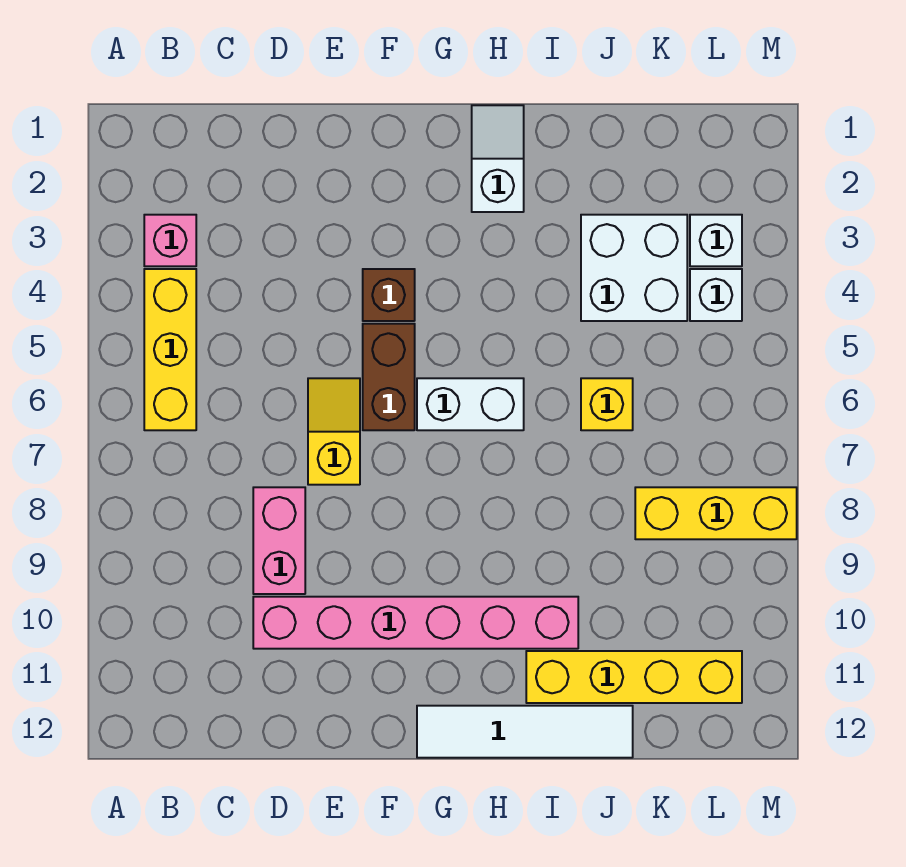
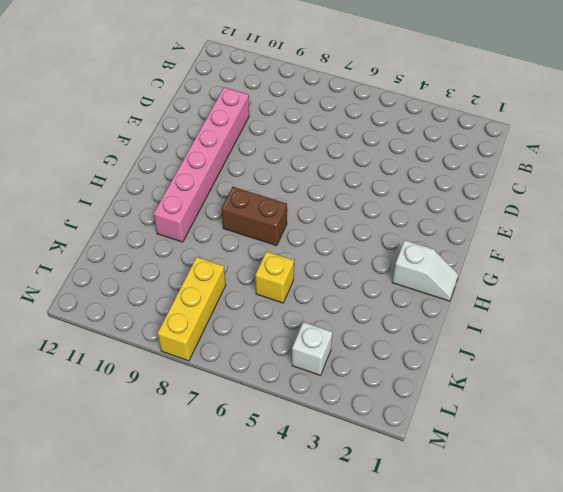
brown 1x2 brick [222,187,287,246] -> brown 1x2 brick moved to [363,324,415,430]
none -> pink 1x1 brick [144,215,196,266]
none -> yellow 1x3 brick [144,269,196,430]
none -> pink 1x2 brick [253,487,305,594]

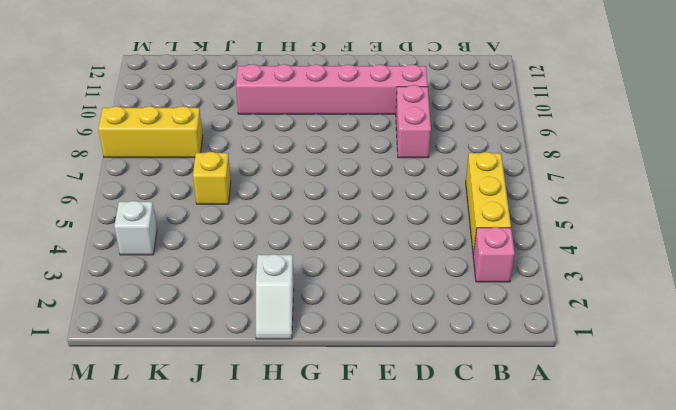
none -> yellow 1x2 slope [308,378,360,485]
none -> brown 1x1 brick [363,269,415,321]
none -> brown 1x2 brick [363,324,415,430]

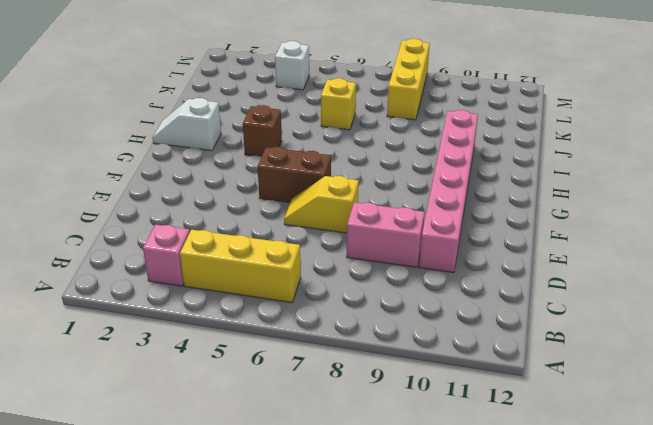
brown 1x1 brick [243,105,282,157] -> brown 1x1 brick moved to [363,269,415,321]
none -> white 1x2 brick [417,378,524,430]
none -> white 1x4 tile [417,706,633,758]
none -> yellow 1x4 brick [526,651,742,703]

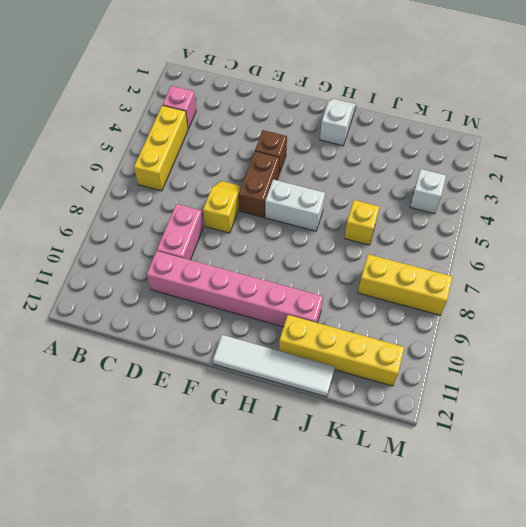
none -> white 2x2 brick [581,215,687,321]
none -> white 1x1 brick [690,215,742,266]

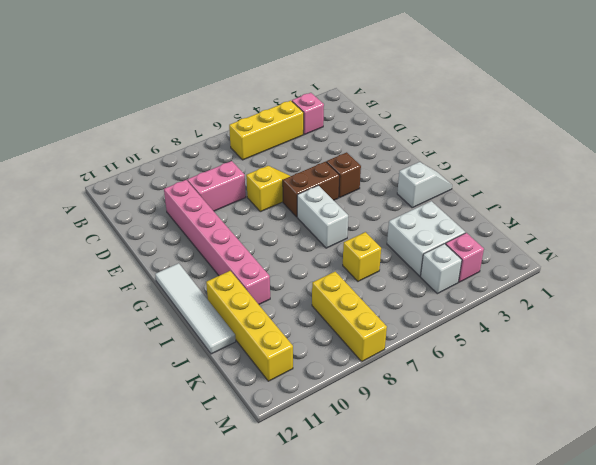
pink 1x1 brick [446,233,484,282] -> white 1x1 brick [690,215,742,266]

